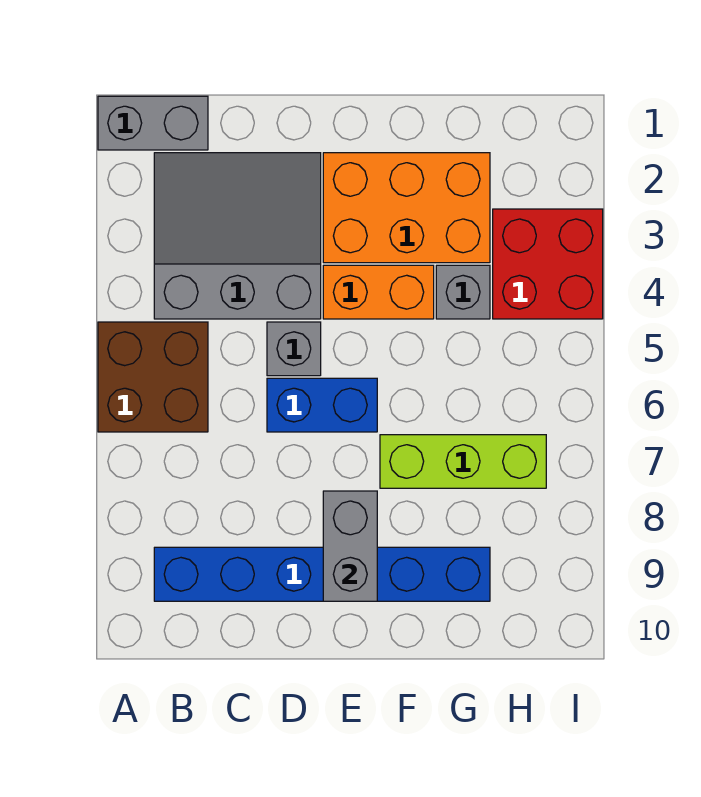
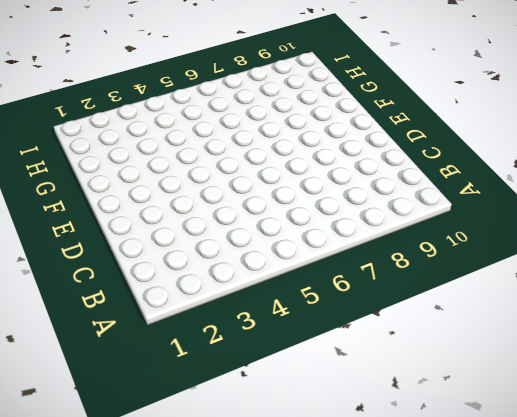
none -> grey 1x2 brick [98,96,208,150]
none -> brown 2x2 brick [98,322,208,432]
none -> grey 3x3 slope [154,153,321,319]

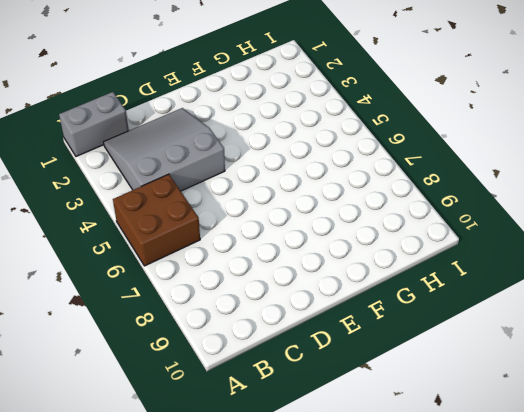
none -> blue 1x6 brick [154,547,490,601]
none -> grey 1x1 brick [267,322,321,376]
none -> blue 1x2 brick [267,378,377,432]

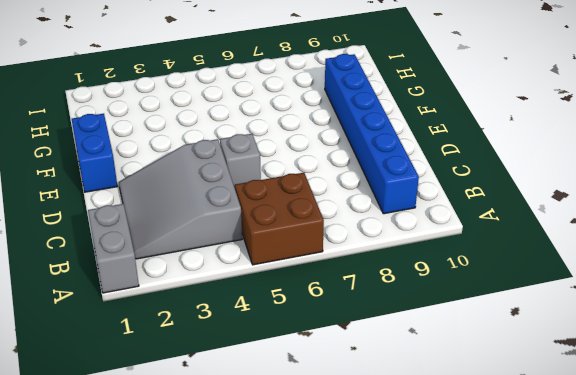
blue 1x2 brick [72,114,117,192] -> blue 1x2 brick moved to [267,378,377,432]
none -> orange 2x3 brick [323,153,490,263]
none -> orange 1x2 brick [323,265,434,319]
none -> lime 1x3 brick [380,435,546,488]

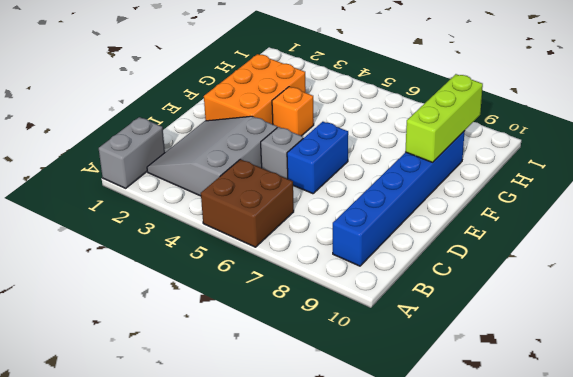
orange 1x1 brick [272,87,314,136] -> orange 1x2 brick [323,265,434,319]
lime 1x3 brick [405,74,483,162] -> lime 1x3 brick moved to [380,435,546,488]
none -> grey 1x1 brick [436,265,490,319]
none -> red 2x2 brick [493,209,603,319]
none -> grey 1x2 brick [323,491,377,601]

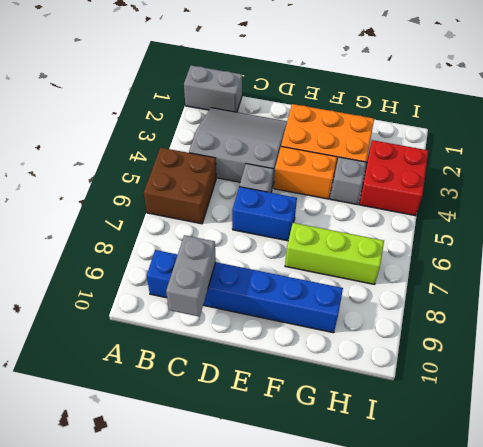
grey 1x2 brick [166,235,216,317] -> grey 1x2 brick moved to [323,491,377,601]

